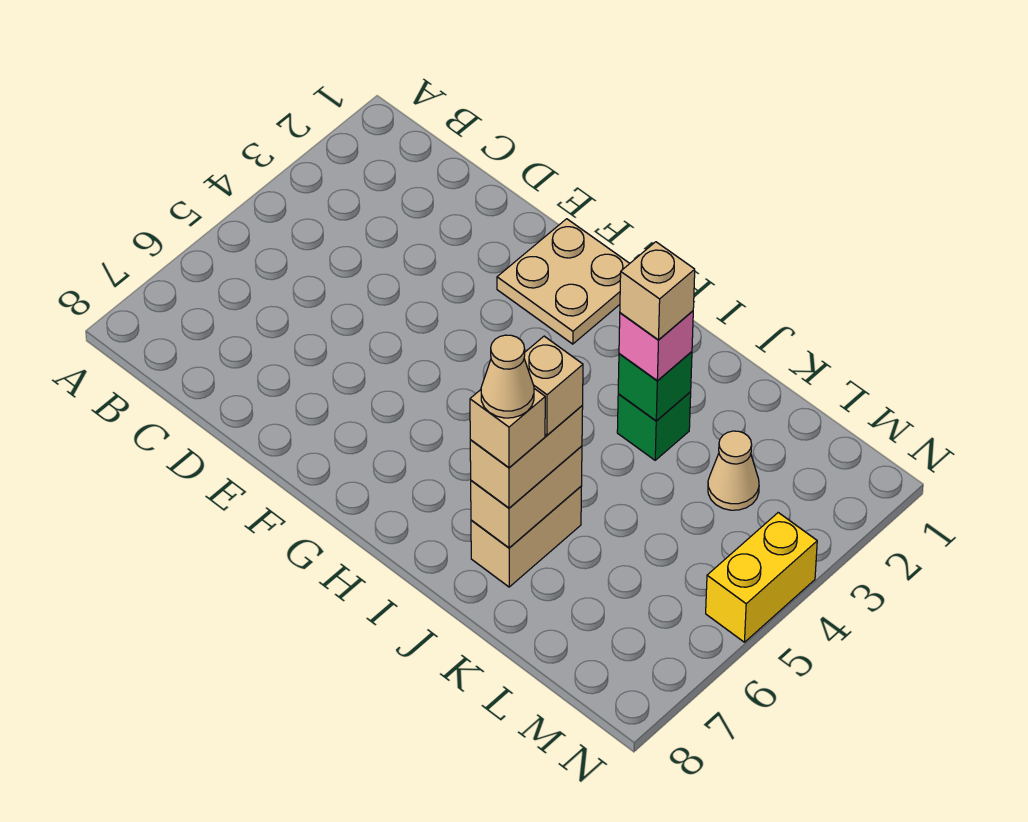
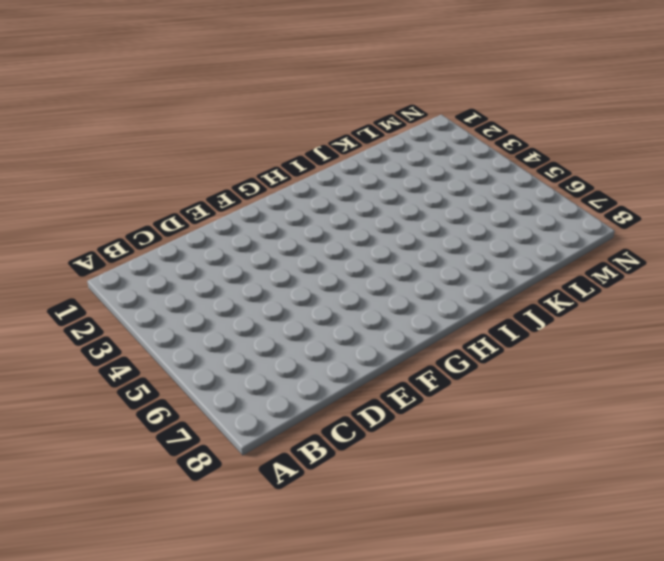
none -> tan 2x2 plate [497,219,630,344]
none -> green 1x1 brick [617,392,691,460]
none -> tan 1x2 brick [471,486,582,587]

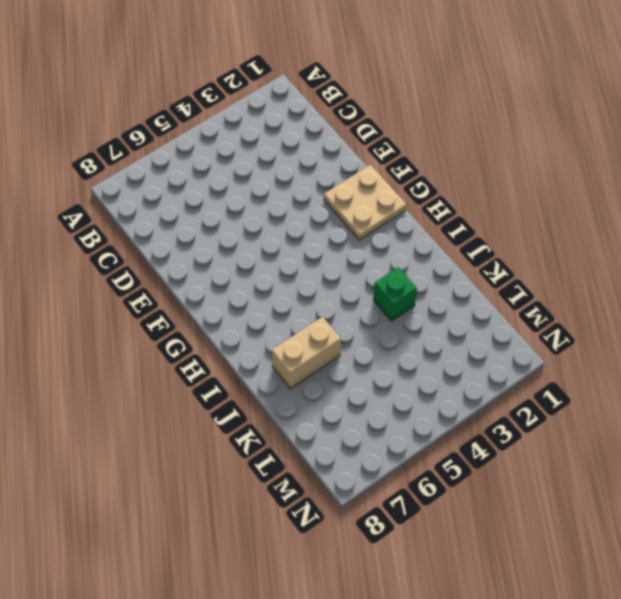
none -> tan 1x1 cone [708,431,759,510]
none -> yellow 1x2 brick [706,513,817,642]
none -> green 1x1 brick [618,352,692,421]

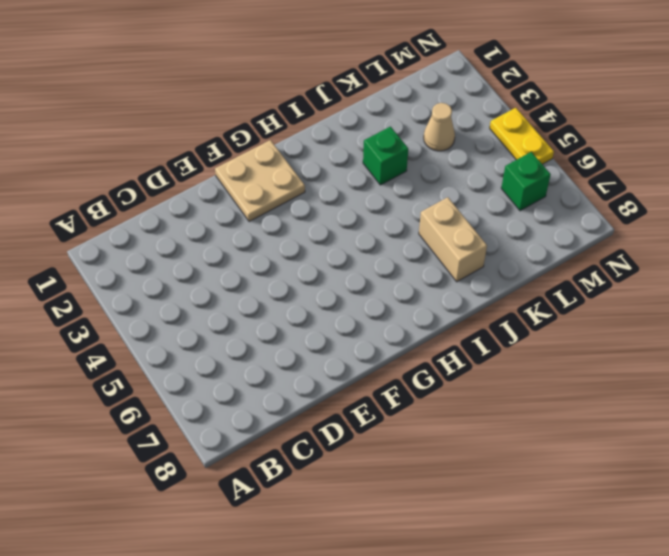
green 1x1 brick [501,152,551,211] -> green 1x1 brick moved to [618,352,692,421]
yellow 1x2 plate [490,108,554,164] -> yellow 1x2 brick [706,513,817,642]
none -> tan 1x2 brick [471,446,582,548]
none -> pink 1x1 brick [619,311,693,381]
none -> tan 1x2 brick [470,406,583,508]

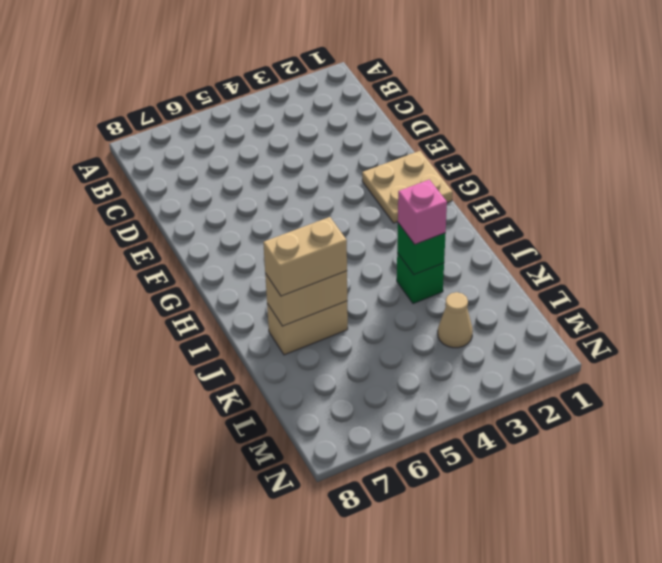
none -> yellow 1x2 brick [706,513,817,642]
none -> tan 1x1 brick [620,242,695,340]
none -> tan 1x1 brick [524,336,583,435]

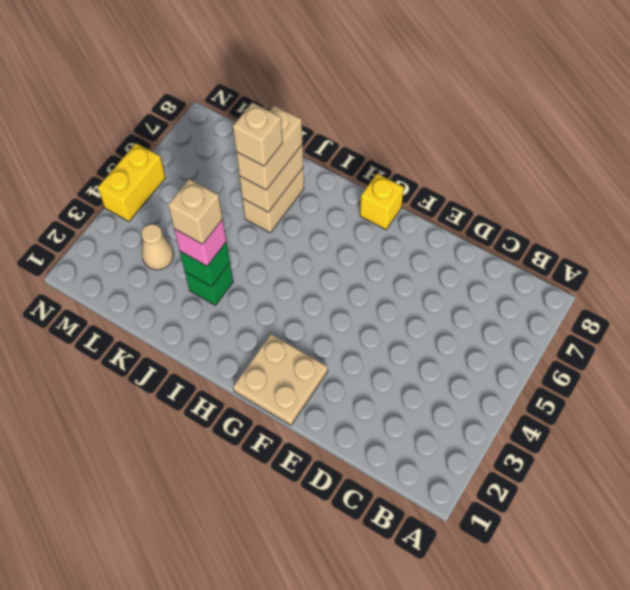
yellow 1x1 brick [360,174,404,230] -> none
none -> tan 1x1 brick [470,389,545,468]
none -> tan 1x1 cone [481,335,534,418]

